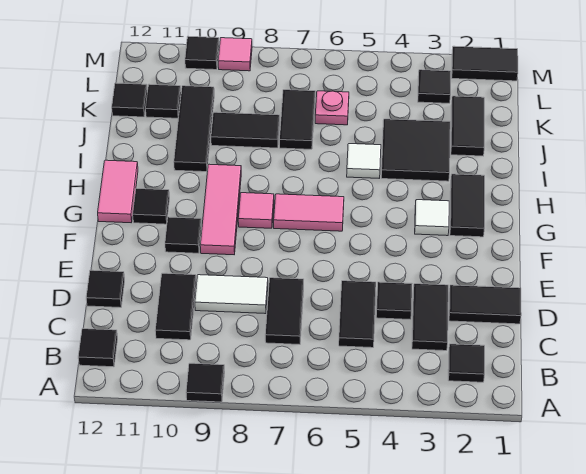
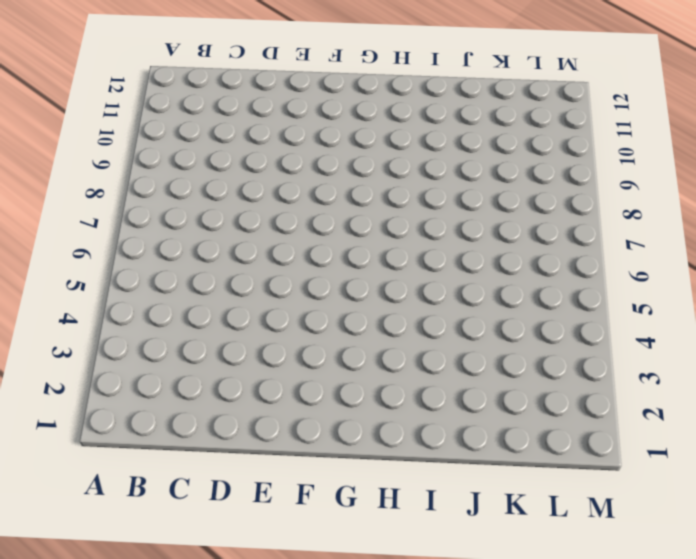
none -> black 1x1 tile [186,363,225,402]
none -> black 1x1 tile [448,344,485,382]
none -> black 1x1 tile [78,329,118,367]
none -> black 1x2 tile [412,284,448,351]

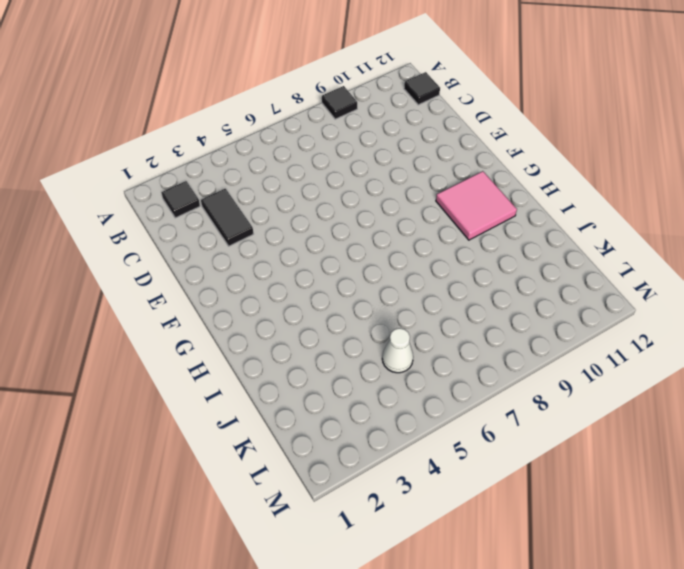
pink 2x2 tile [436,171,517,240] -> black 1x1 tile [133,188,170,224]
white 1x1 cone [382,328,413,373] -> none
none -> black 1x2 tile [339,281,376,348]
none -> black 1x2 tile [265,278,304,345]
none -> black 1x2 tile [155,273,196,340]
none -> black 1x2 tile [449,285,521,324]

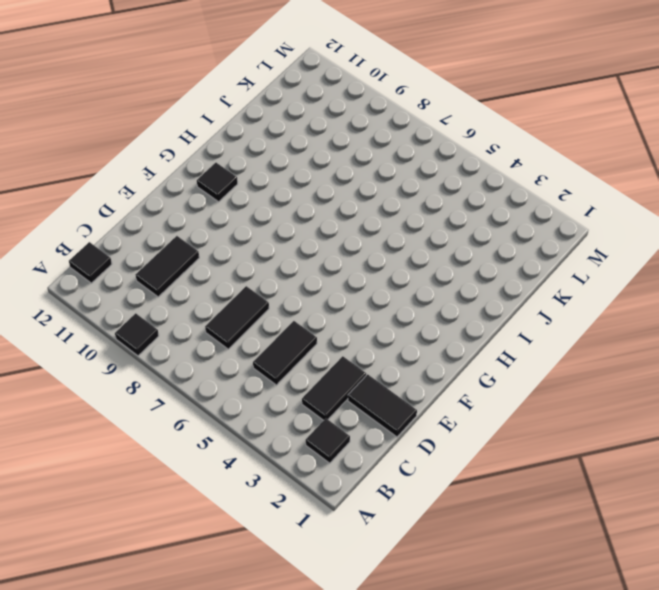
none -> black 1x1 tile [376,282,412,320]
none -> white 1x2 tile [195,275,268,314]
none -> black 1x1 tile [86,270,125,308]
none -> pink 1x3 tile [200,164,241,255]

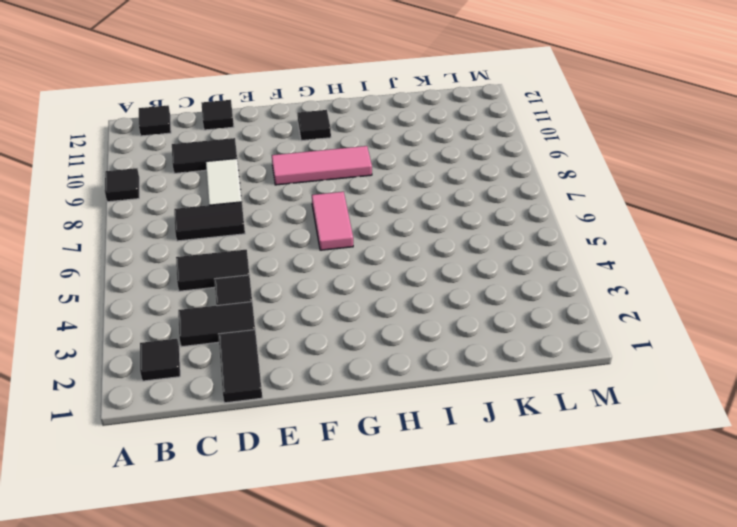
none -> black 1x1 tile [165,217,202,253]
none -> black 1x2 tile [450,174,485,237]
none -> white 1x1 tile [415,200,449,236]
none -> pink 1x1 tile [238,193,274,228]

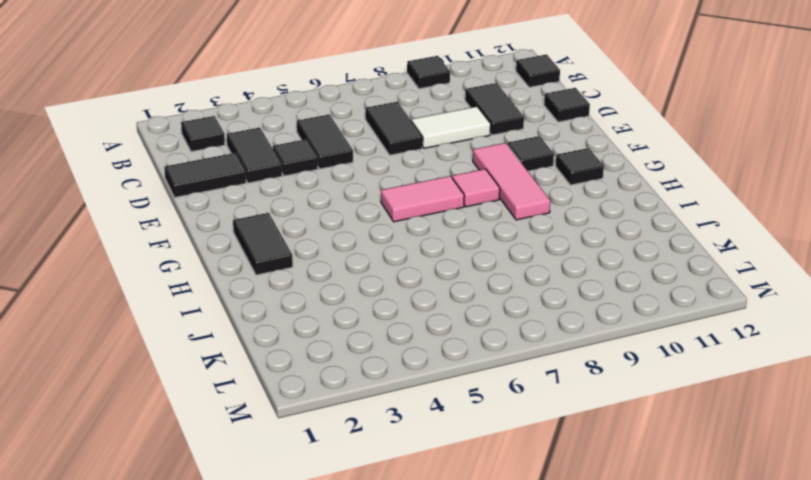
none -> white 1x1 tile [415,200,449,236]
none -> pink 1x2 tile [98,160,138,223]
none -> black 2x2 tile [381,119,450,181]
none -> white 1x1 tile [347,144,381,178]

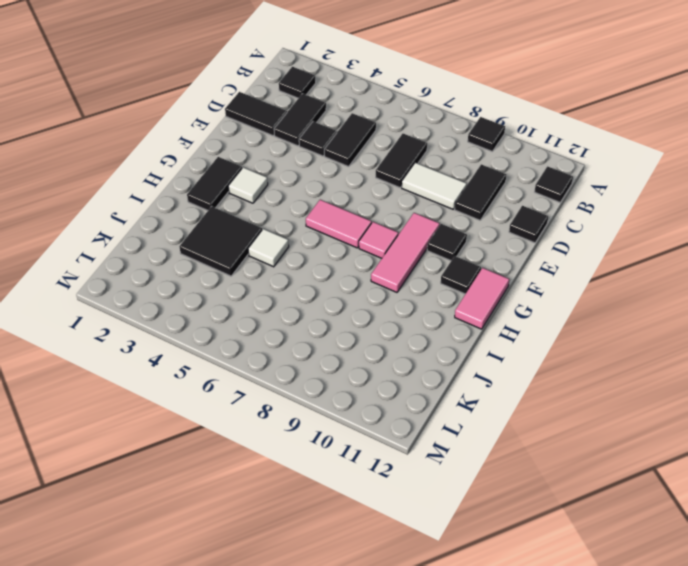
none -> black 1x3 tile [174,86,214,172]
none -> black 1x2 tile [451,96,484,156]
none -> black 1x2 tile [280,90,315,149]
none -> black 1x2 tile [211,112,280,148]

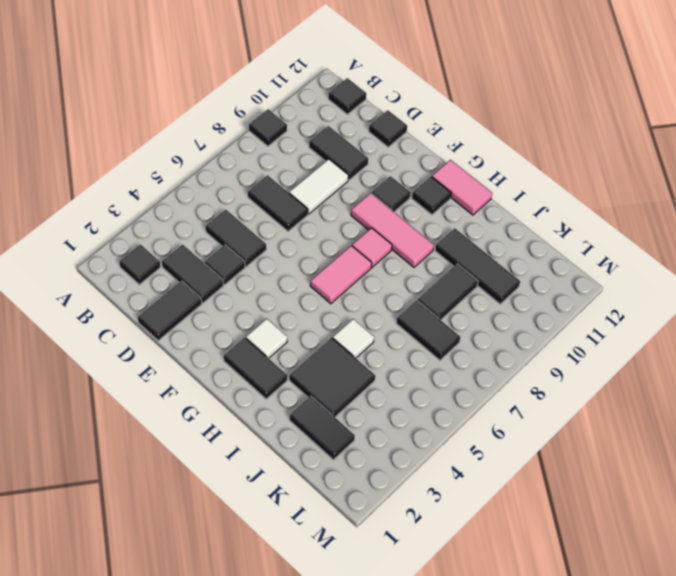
none -> pink 1x1 plate [315,91,349,125]
none -> black 1x1 tile [146,84,181,118]
none -> black 1x1 tile [112,83,147,117]
none -> black 1x1 tile [418,70,451,103]

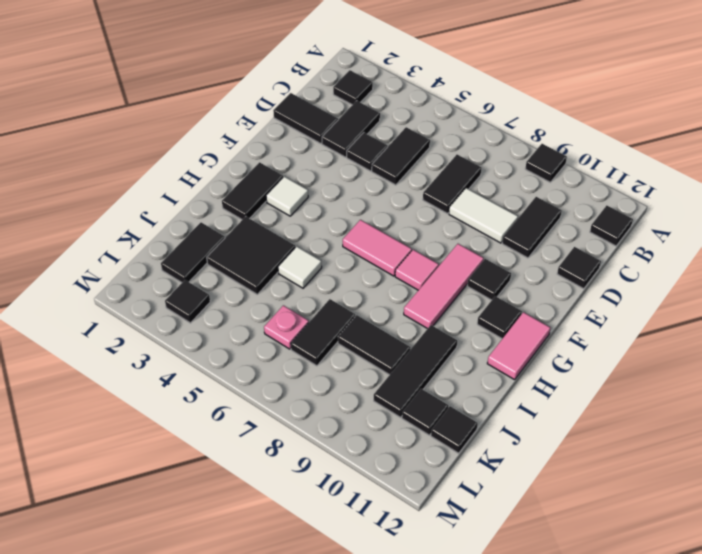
none -> black 1x2 tile [452,46,518,81]
none -> pink 1x1 tile [218,38,252,71]
none -> black 1x1 tile [185,36,219,70]

